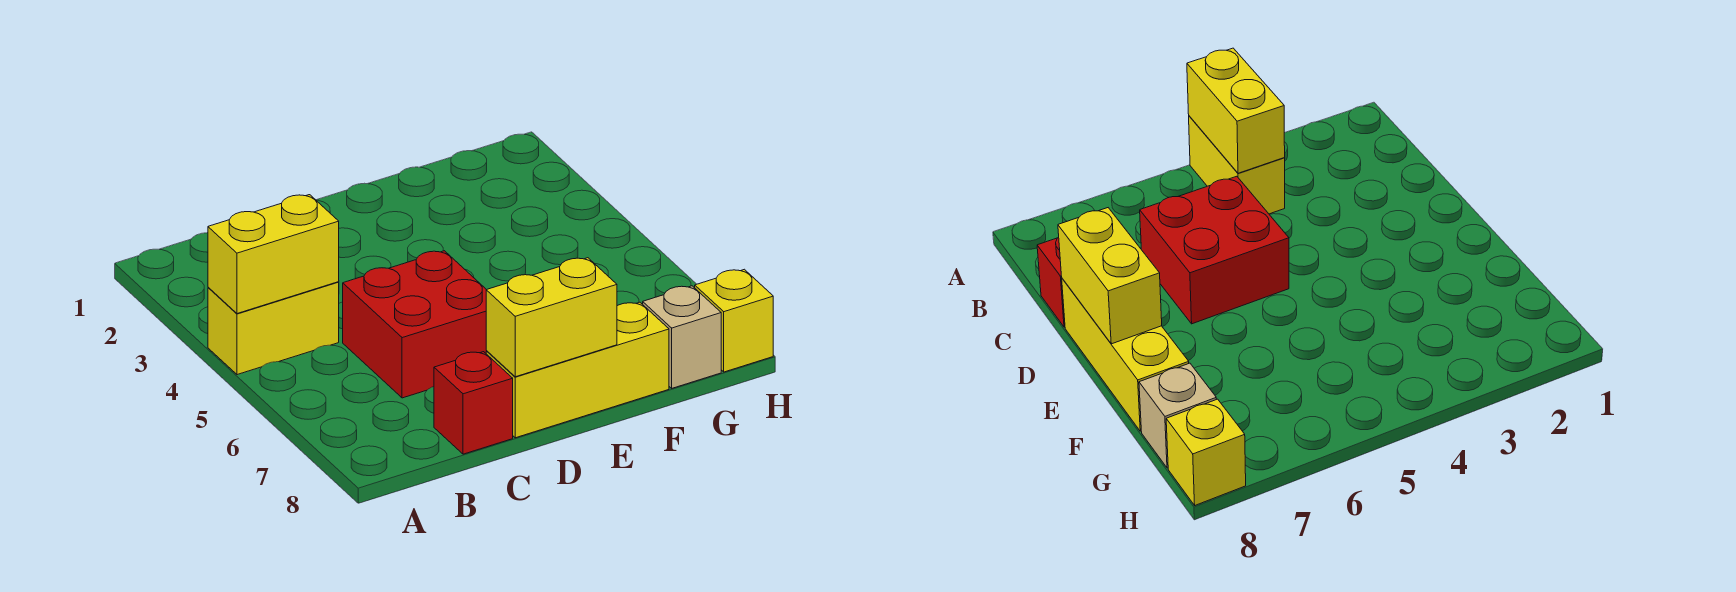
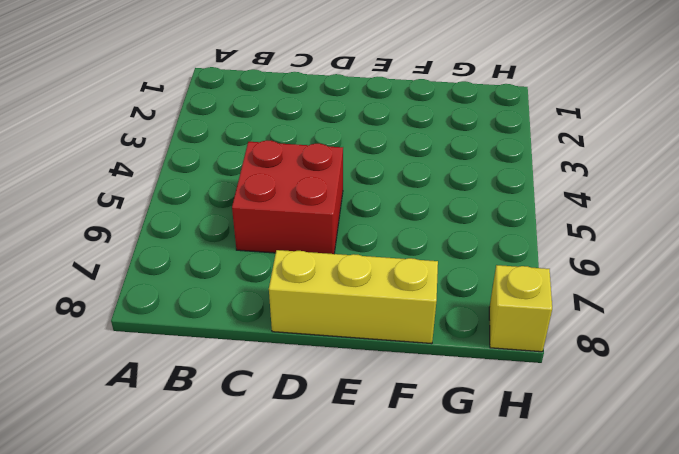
none -> yellow 1x2 brick [208,282,339,375]
none -> red 1x1 brick [434,352,513,454]

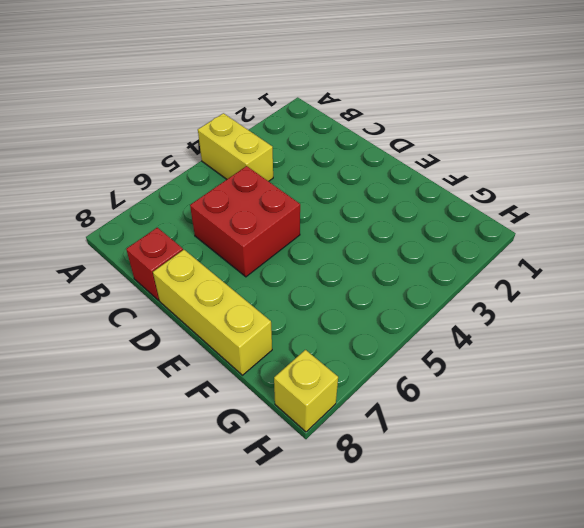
none -> tan 1x1 brick [643,286,721,388]
none -> yellow 1x2 brick [208,195,339,314]

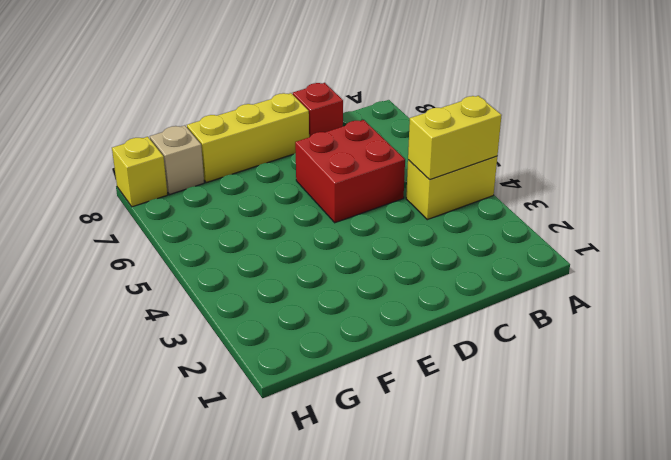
none -> yellow 1x2 brick [486,258,617,377]

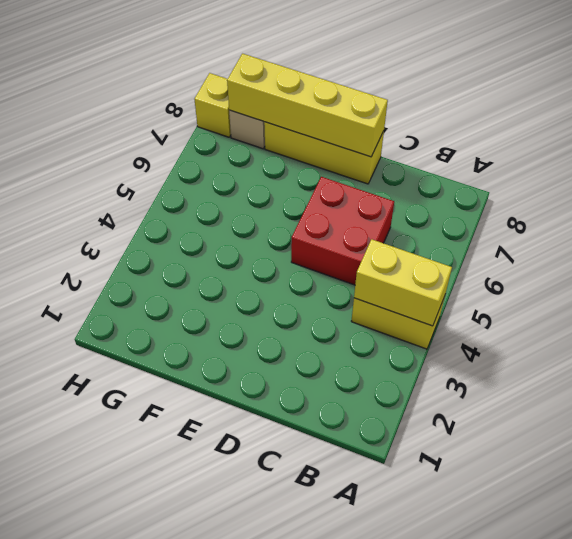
yellow 1x4 brick [227,54,388,157] -> yellow 1x2 brick [486,258,617,377]
none -> red 1x1 brick [434,352,513,454]

